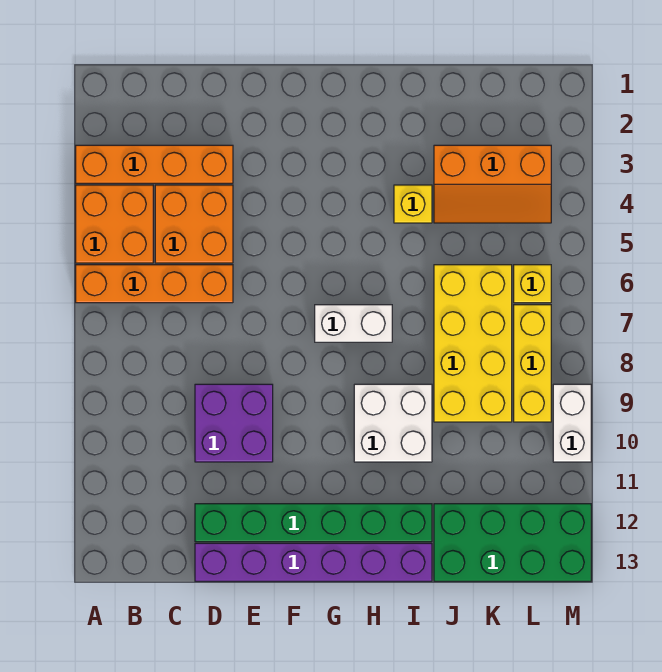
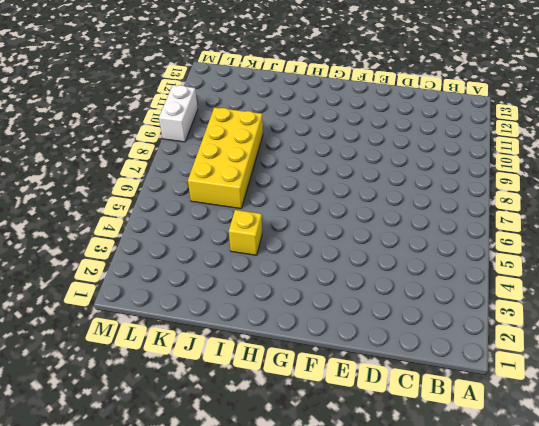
none -> orange 1x4 brick [76,145,233,183]
none -> orange 2x2 brick [76,185,153,263]
none -> orange 1x4 brick [76,265,233,303]

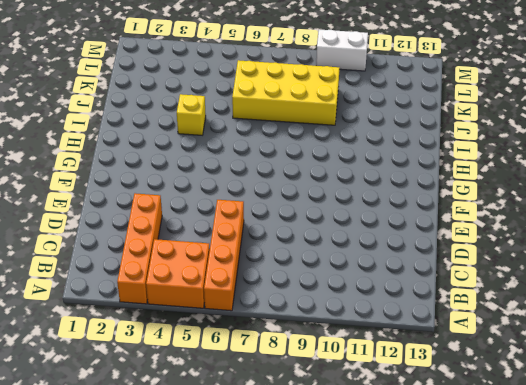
none -> orange 2x2 brick [155,185,233,263]
none -> purple 2x2 brick [195,384,273,462]
none -> green 1x6 brick [195,504,432,542]

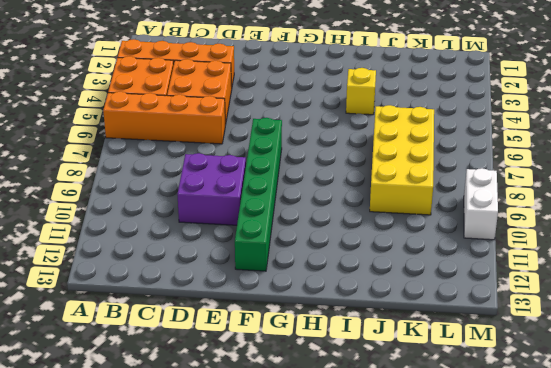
green 1x6 brick [235,118,282,271] -> green 1x6 brick turned to [195,504,432,542]
none -> purple 1x6 brick [195,543,432,581]
none -> white 1x2 brick [315,305,392,342]
none -> white 2x2 brick [354,384,432,462]

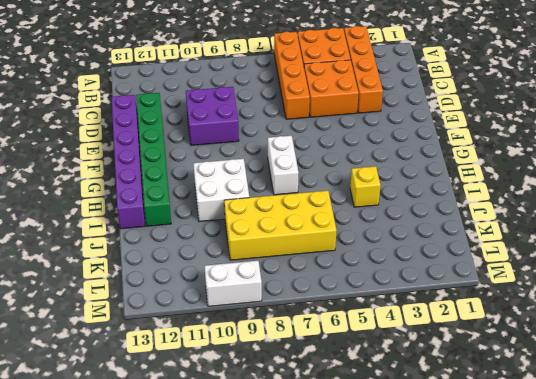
none -> orange 2x3 slope [434,145,551,223]
none -> green 2x4 brick [434,504,591,581]
none -> yellow 1x1 brick [514,265,551,303]

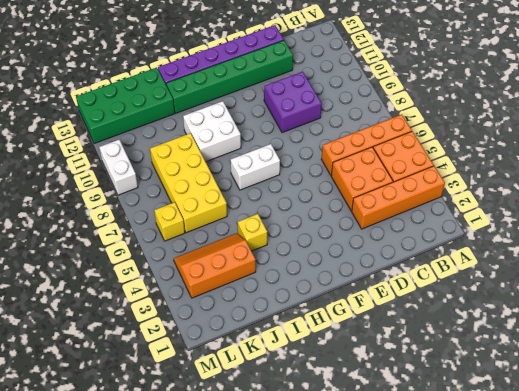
none -> yellow 1x3 brick [514,305,551,422]

